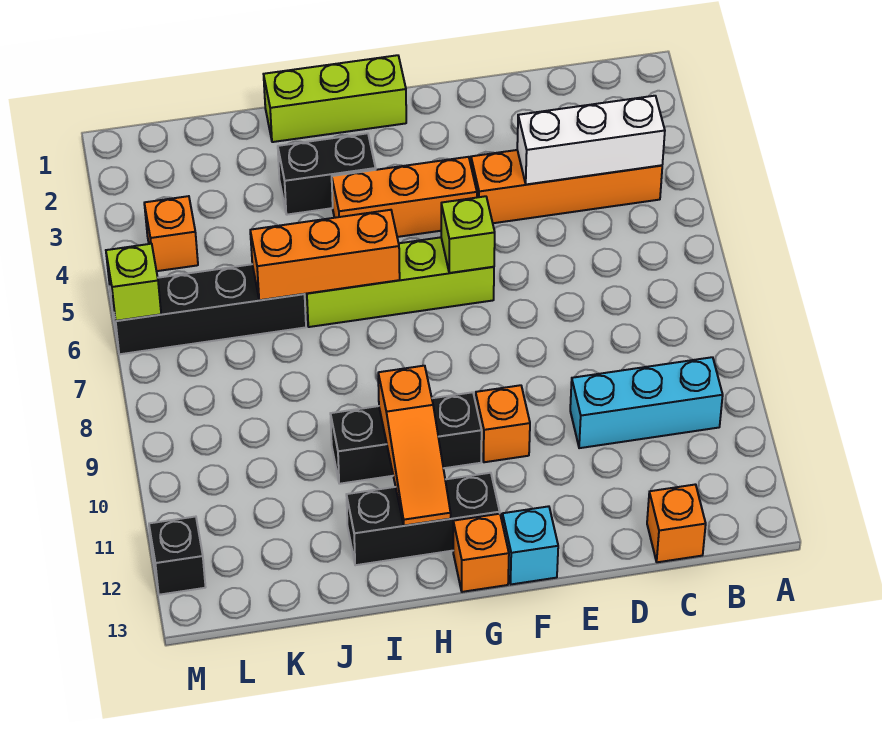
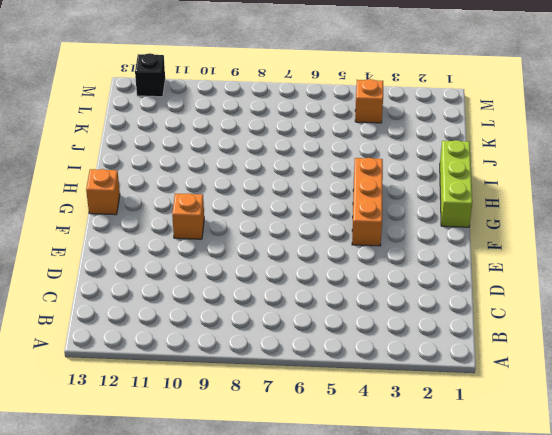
none -> orange 1x4 brick [471,150,662,223]
none -> cyan 1x3 brick [570,357,723,448]
none -> orange 1x1 brick [647,484,706,562]

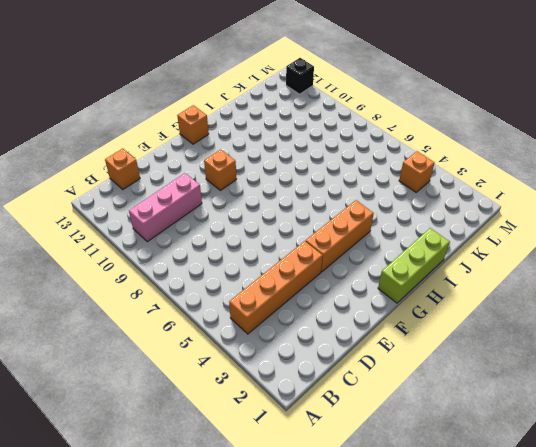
pink 1x3 brick [129,173,202,242] -> cyan 1x3 brick [570,357,723,448]
none -> lime 1x4 brick [305,237,494,327]
none -> cyan 1x1 brick [502,506,558,584]
none -> black 1x3 brick [330,392,482,484]

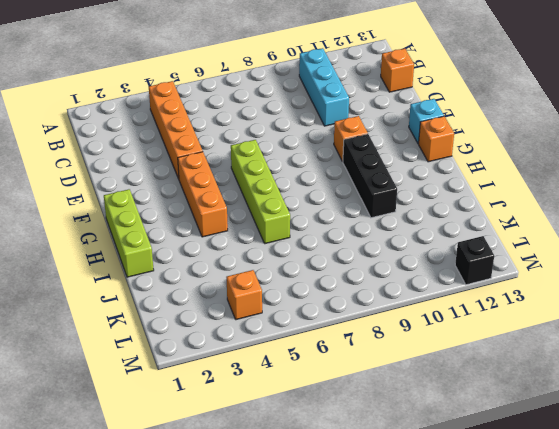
none -> black 1x3 brick [346,473,500,565]
none -> black 1x2 brick [278,133,376,215]
none -> black 1x4 brick [110,264,306,354]

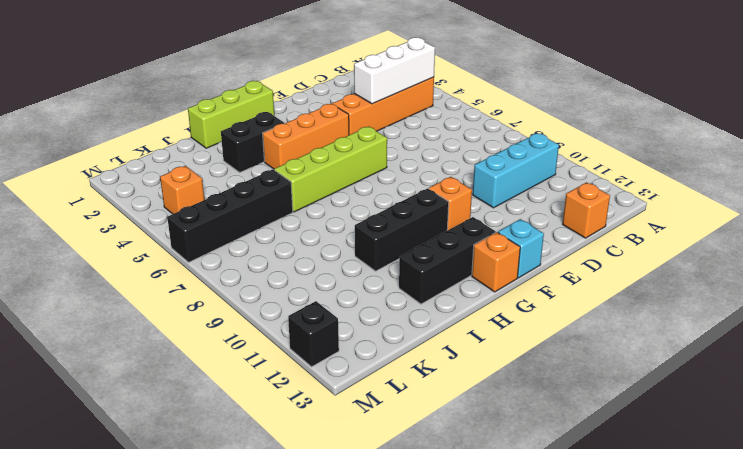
none -> lime 1x1 brick [441,196,495,273]
none -> orange 1x3 brick [250,210,400,300]
none -> orange 1x3 slope [378,366,451,526]

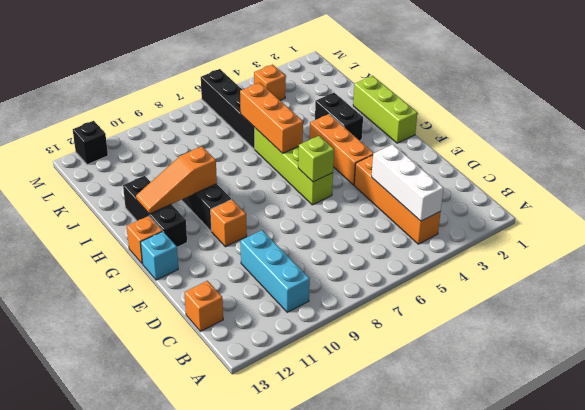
none -> lime 1x1 brick [106,244,161,321]

